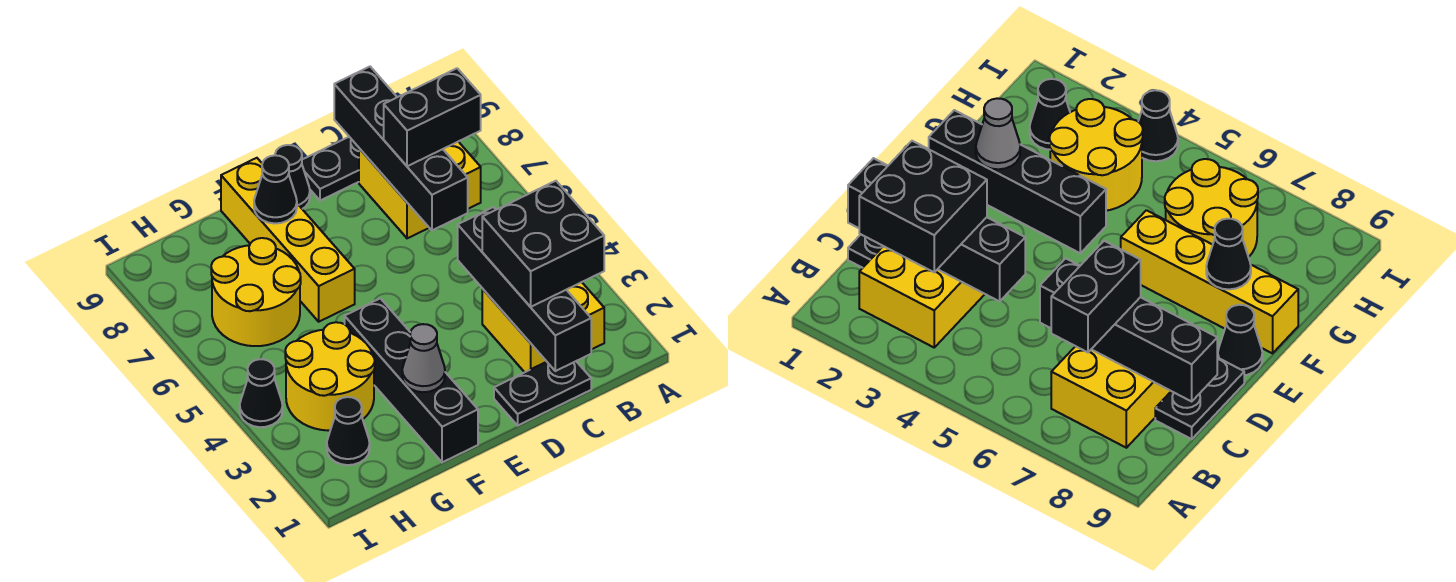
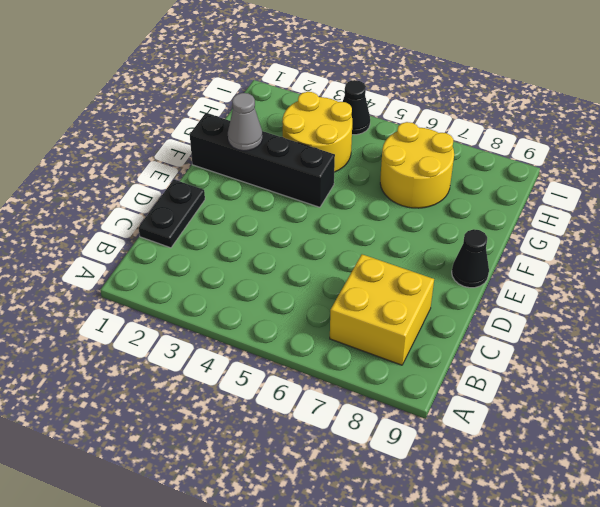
none -> yellow 2x2 brick [482,282,604,372]
none -> black 1x2 plate [302,137,359,201]
none -> yellow 1x4 brick [221,158,355,322]

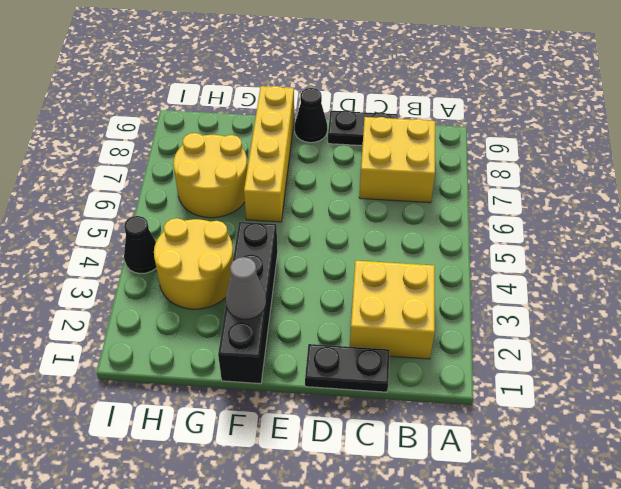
none -> black 1x1 cone [327,397,370,465]
none -> black 1x4 brick [458,207,591,371]
none -> black 1x4 brick [334,67,468,230]

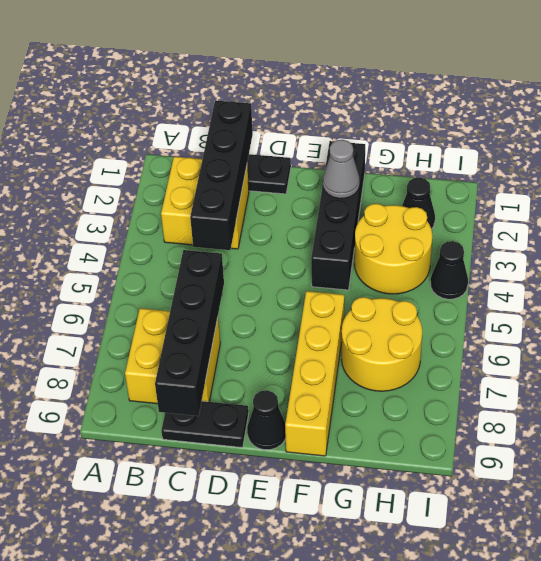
none -> black 1x1 cone [254,155,297,223]
none -> black 2x2 brick [482,181,604,307]
none -> black 1x2 brick [384,68,481,166]

